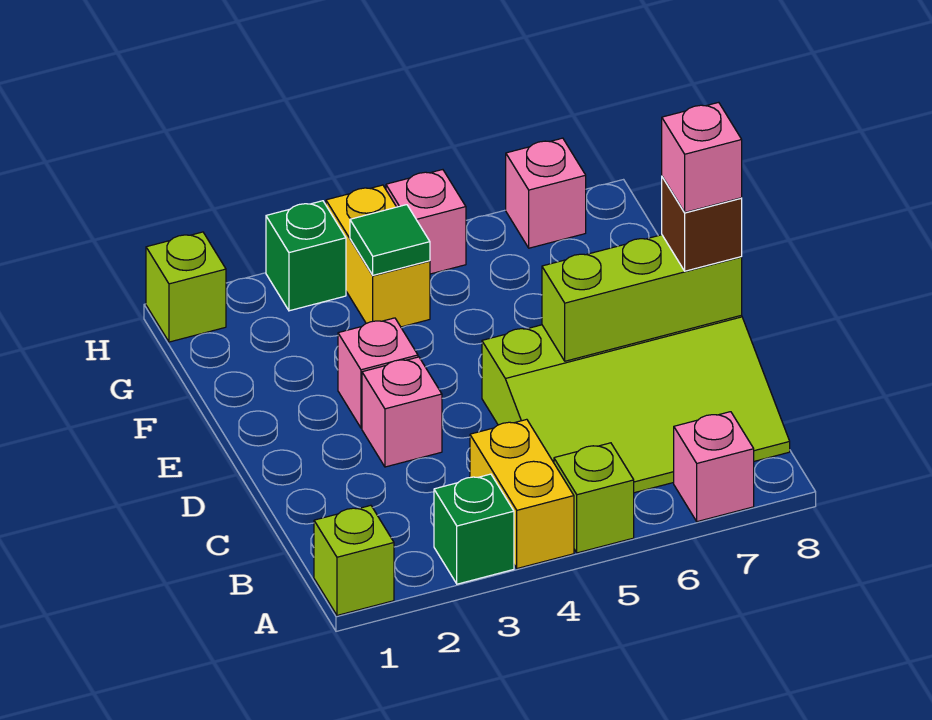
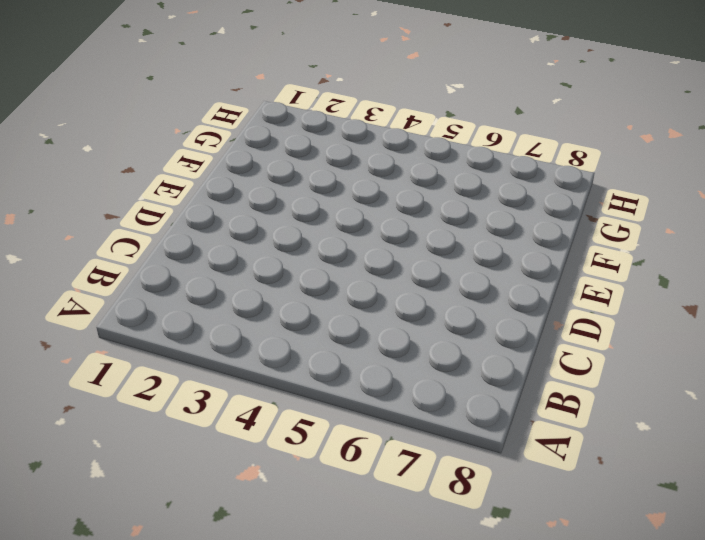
none -> lime 1x1 brick [314,505,394,615]
none -> green 1x1 brick [434,474,514,584]
none -> yellow 1x2 brick [470,419,574,568]

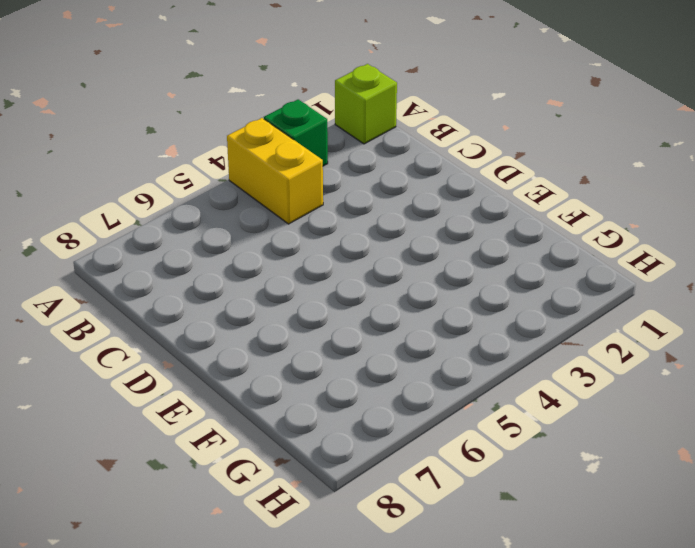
none -> lime 1x1 brick [554,443,634,553]
none -> pink 1x1 brick [674,412,754,522]
none -> lime 3x4 slope [482,316,790,493]

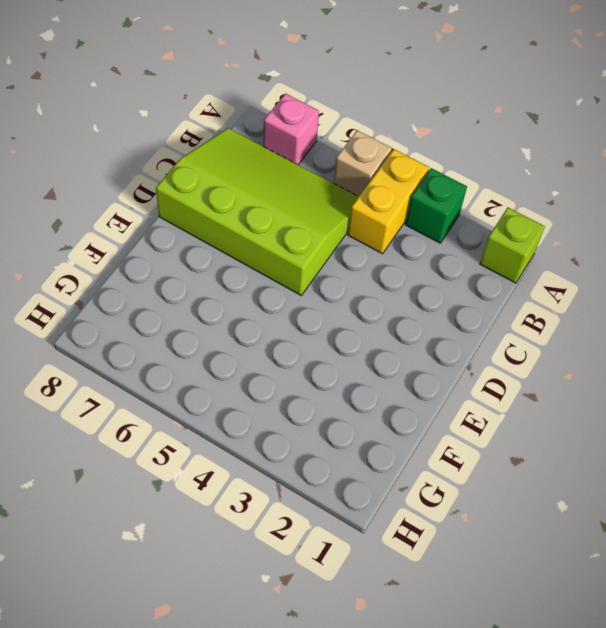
tan 1x1 brick [334,130,392,197] -> lime 1x1 brick [554,443,634,553]
none -> pink 1x1 brick [362,357,442,467]
none -> pink 1x1 brick [338,318,418,428]
none -> yellow 1x2 brick [326,185,430,327]

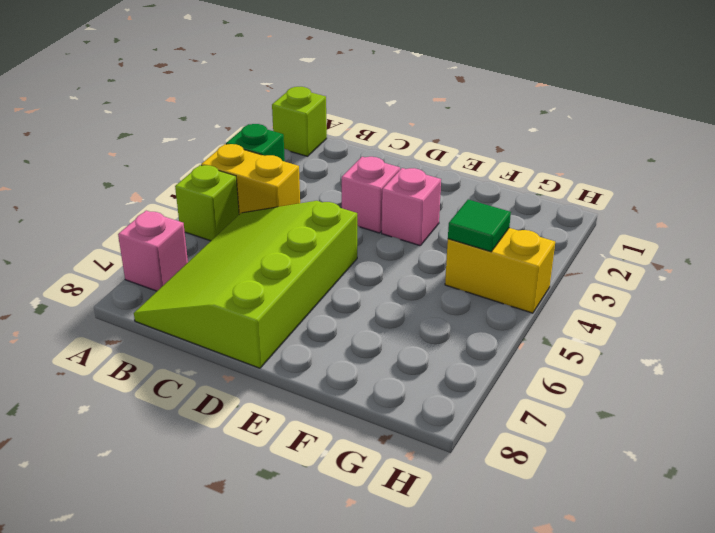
none -> lime 1x1 brick [146,232,226,342]
none -> green 1x1 brick [266,201,346,311]
none -> pink 1x1 brick [386,170,466,274]

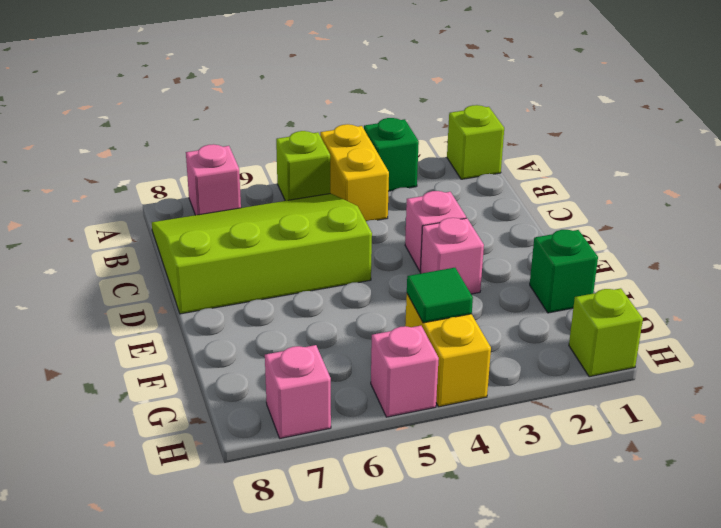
green 1x1 brick [530,230,598,313] -> green 1x1 brick moved to [266,201,346,311]
none -> lime 1x3 brick [542,235,742,361]
none -> brown 1x1 brick [662,177,742,271]
none -> pink 1x1 brick [662,102,742,212]

